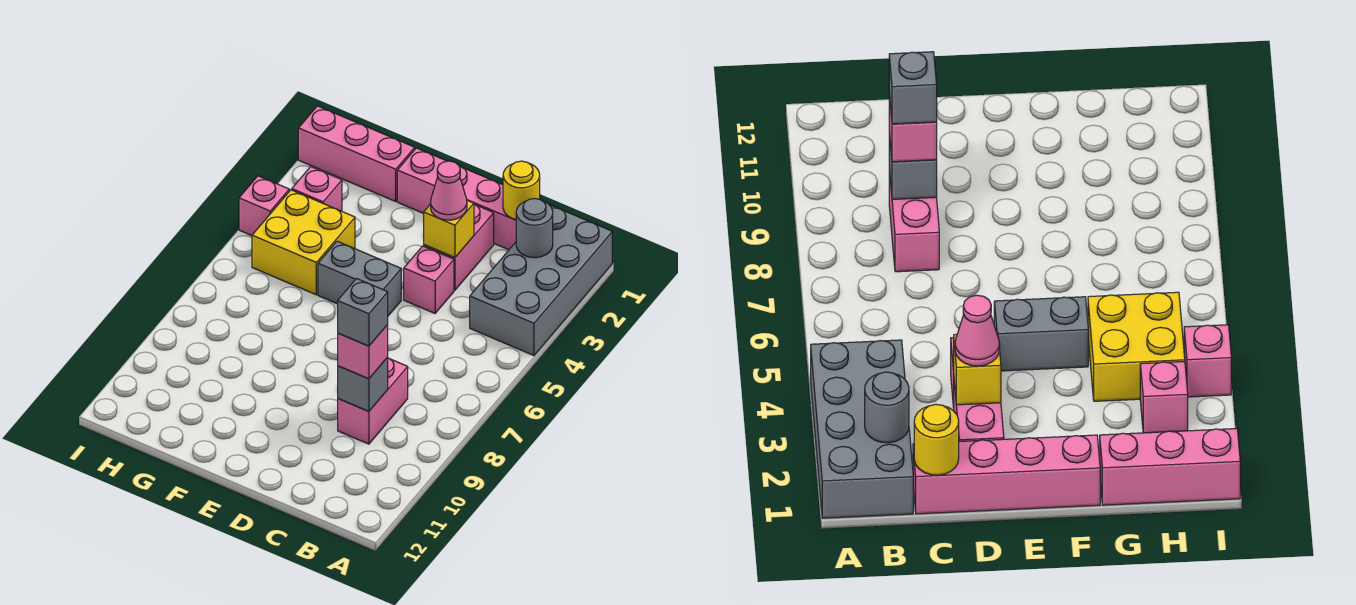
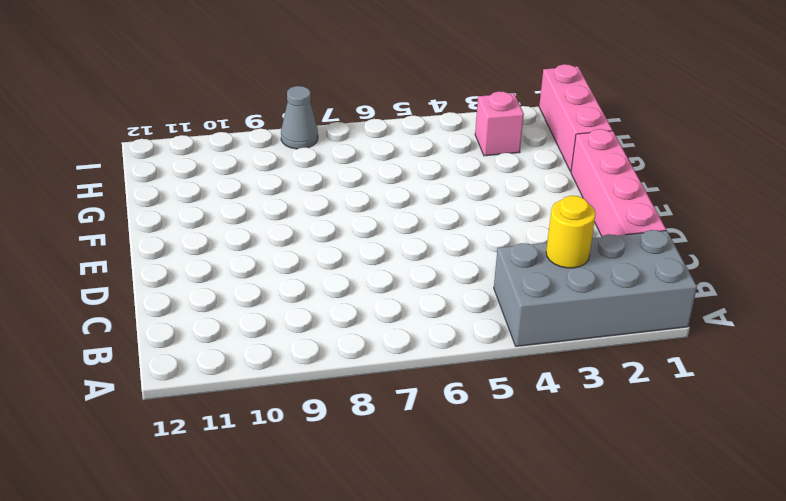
yellow 1x1 round brick [546,196,595,268] -> yellow 1x1 round brick moved to [503,161,540,219]
grey 1x1 cone [281,86,318,149] -> none
none -> pink 1x2 brick [338,358,408,444]
none -> pink 1x2 brick [424,204,494,290]
none -> pink 1x1 brick [404,246,454,313]

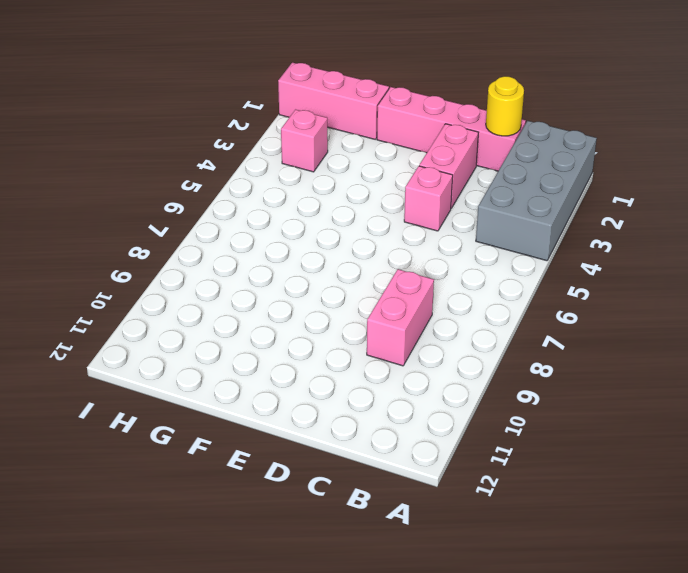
none -> grey 1x2 brick [318,241,401,316]
none -> yellow 2x2 brick [252,190,355,295]
none -> pink 1x1 brick [239,176,289,236]

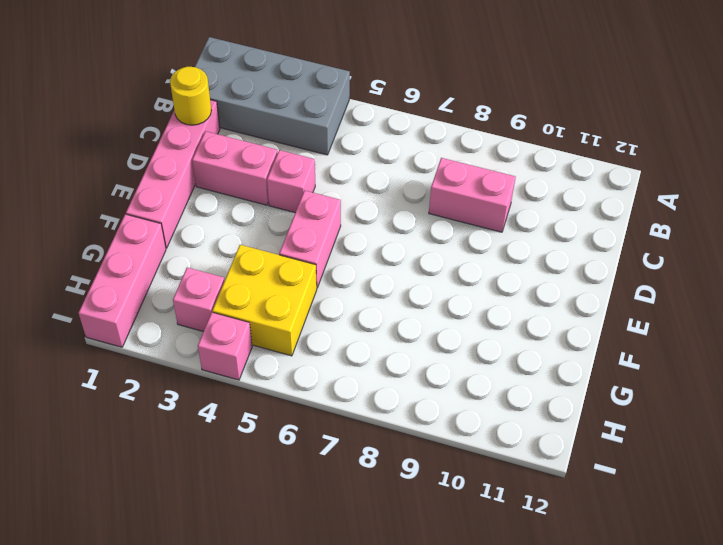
pink 1x2 brick [279,191,341,288] -> grey 1x2 brick [318,241,401,316]
none -> grey 1x1 round brick [516,199,553,258]
none -> grey 1x1 brick [338,358,388,412]
none -> yellow 1x1 brick [424,201,474,258]

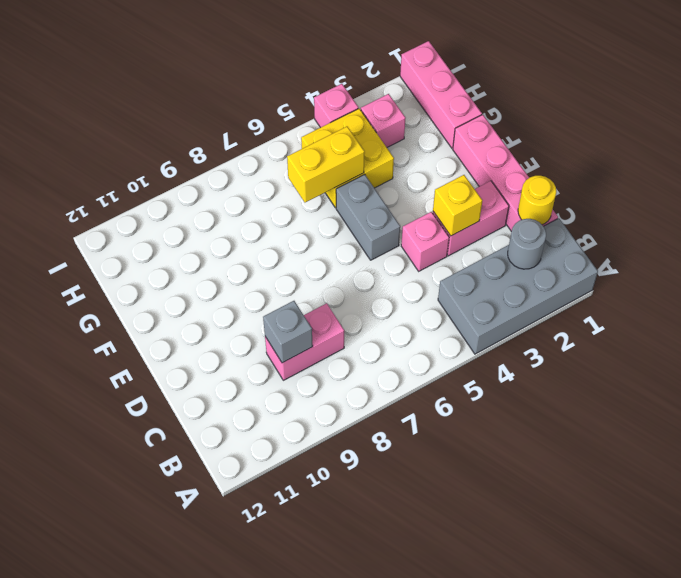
yellow 1x2 brick [287,127,365,202] -> none
none -> pink 1x1 brick [338,325,388,379]
none -> pink 1x1 cone [431,161,467,220]
none -> grey 1x1 brick [338,279,388,346]

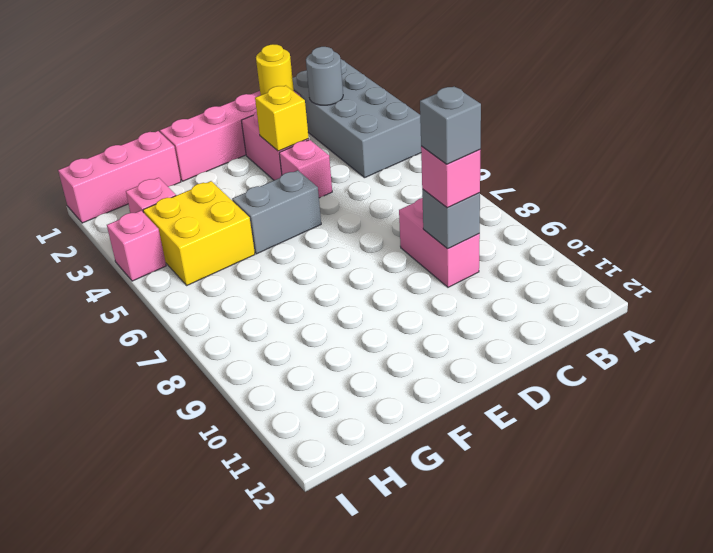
none -> pink 1x1 cone [431,161,467,220]

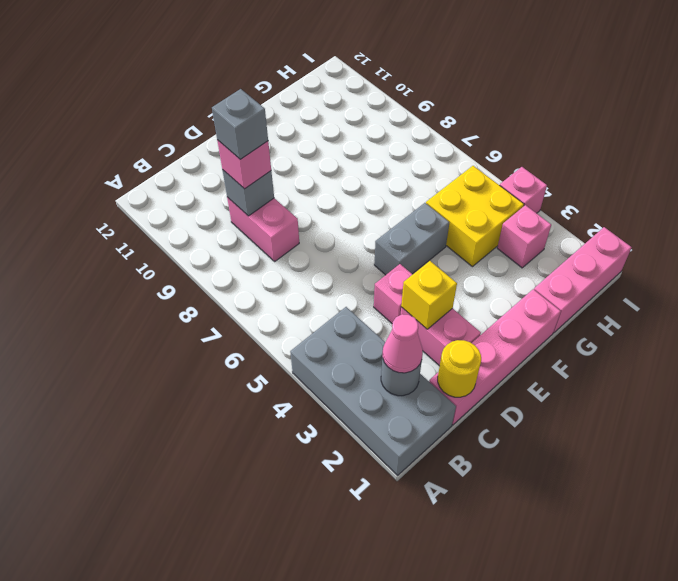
pink 1x1 cone [383,314,423,373] -> pink 1x1 cone moved to [431,161,467,220]

